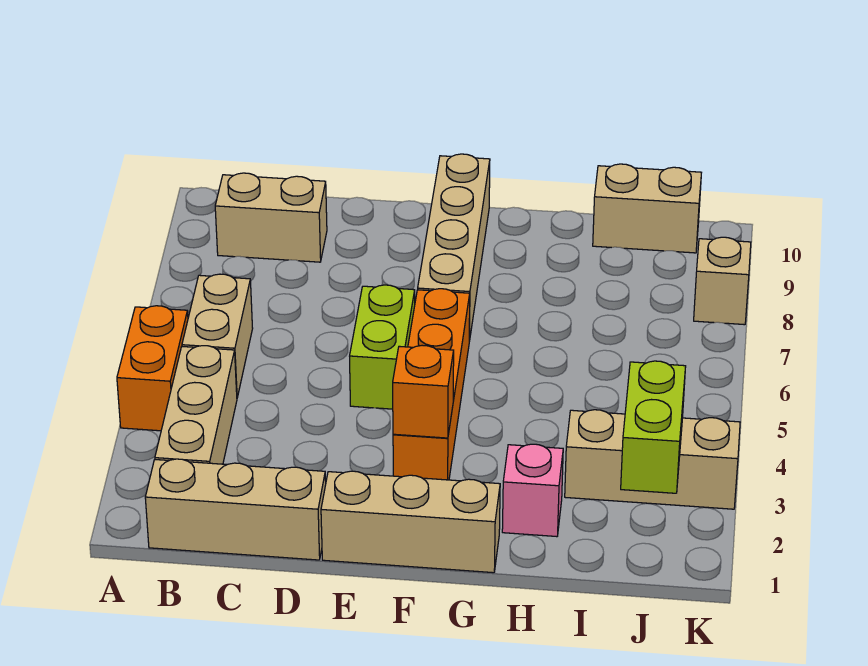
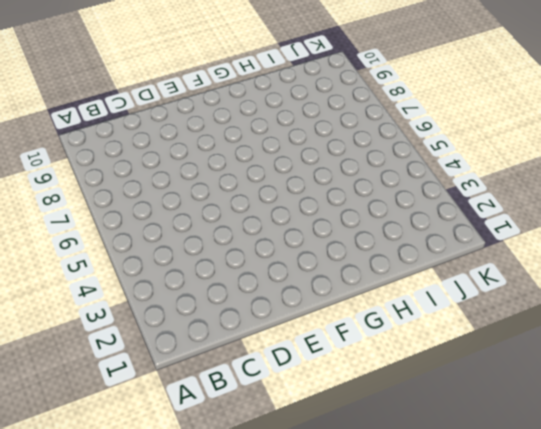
none -> orange 1x2 brick [117,306,188,431]
none -> tan 1x3 brick [145,459,326,560]
none -> tan 1x3 brick [155,346,237,464]

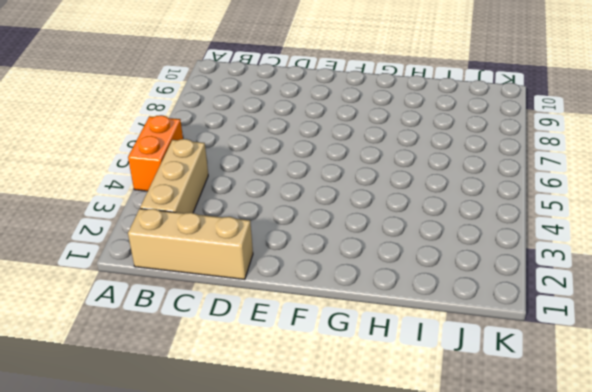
none -> tan 1x2 brick [182,274,253,397]
none -> tan 1x2 brick [215,173,327,262]
none -> tan 1x3 brick [321,471,500,573]

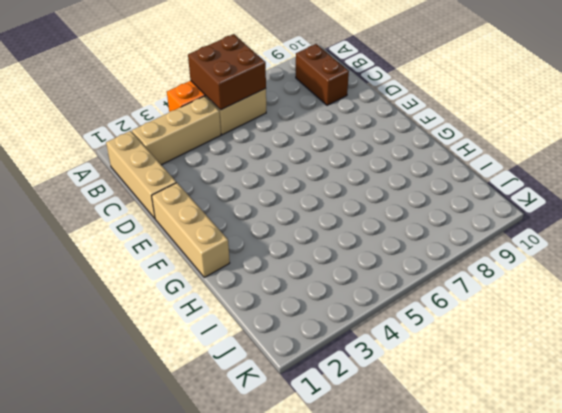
brown 2x2 brick [188,34,266,110] -> none
brown 1x2 brick [296,44,349,105] -> tan 1x2 brick [215,173,327,262]
none -> lime 1x2 brick [350,285,415,409]
none -> orange 1x4 brick [393,289,470,480]
none -> tan 1x4 brick [418,154,490,341]

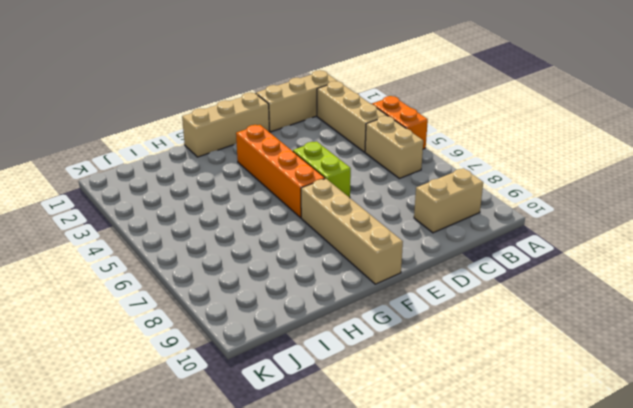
none -> pink 1x1 brick [502,444,563,537]
none -> tan 1x3 brick [565,410,740,509]
none -> tan 1x2 brick [593,164,701,253]

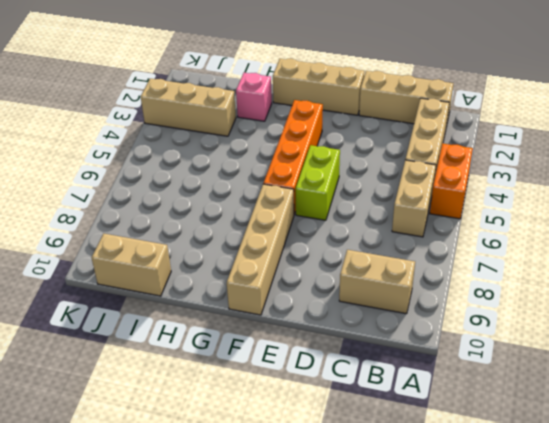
none -> tan 1x1 brick [694,237,751,325]
none -> orange 1x1 brick [393,345,454,438]
none -> lime 1x2 brick [621,361,686,493]

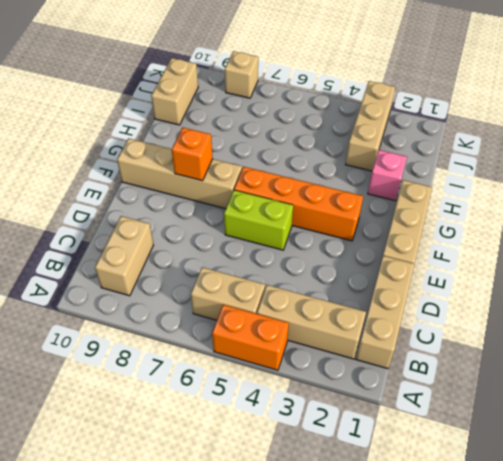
orange 1x1 brick [172,127,213,181] -> orange 1x1 brick moved to [393,345,454,438]
none -> lime 1x2 brick [621,361,686,493]

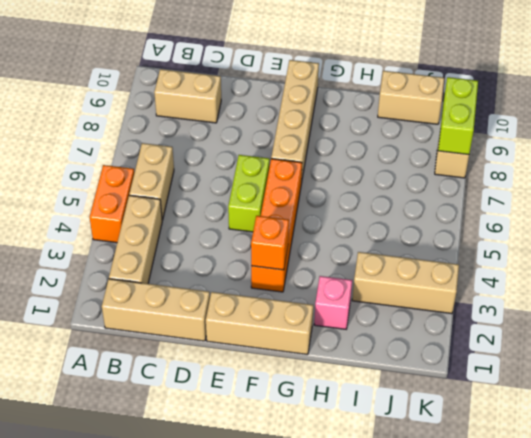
lime 1x2 brick [438,77,478,155] -> lime 1x2 brick moved to [621,361,686,493]

